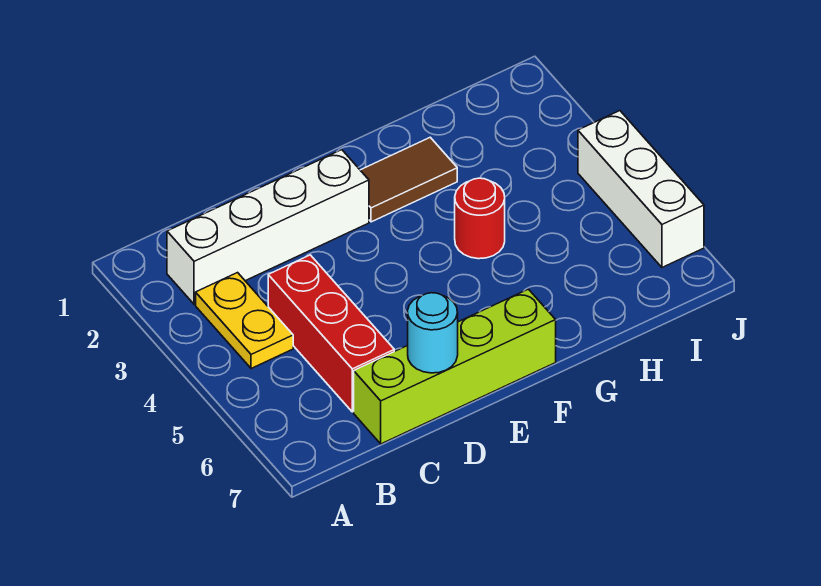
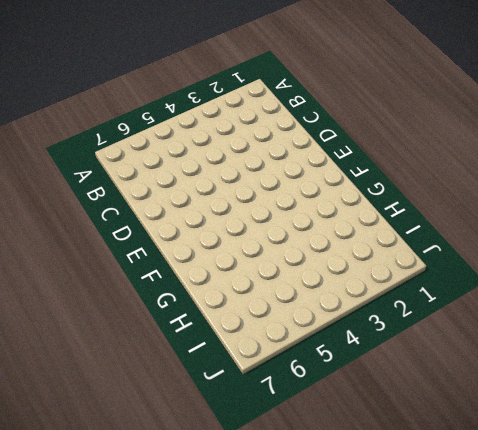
none -> white 1x4 brick [167,150,369,304]
none -> yellow 1x2 plate [196,273,293,369]

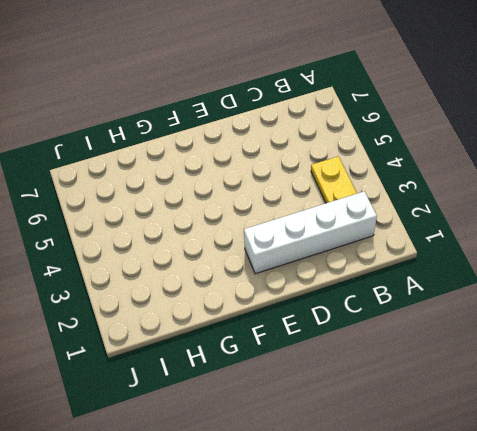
none -> red 1x3 brick [268,255,394,412]
none -> lime 1x4 brick [354,289,556,444]

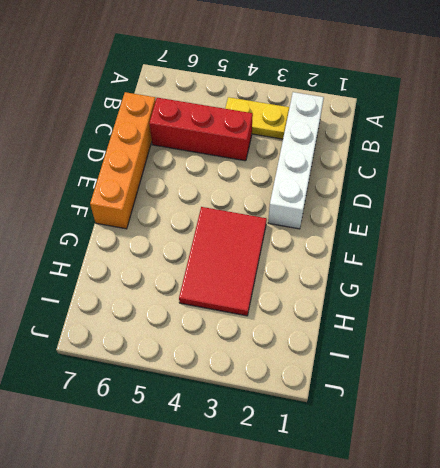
orange 1x4 brick [90,92,156,229] -> lime 1x4 brick [354,289,556,444]
red 2x3 tile [179,207,267,316] -> red 1x1 round brick [455,178,505,259]
none -> brown 1x2 tile [361,137,457,222]
none -> white 1x3 brick [578,111,704,267]

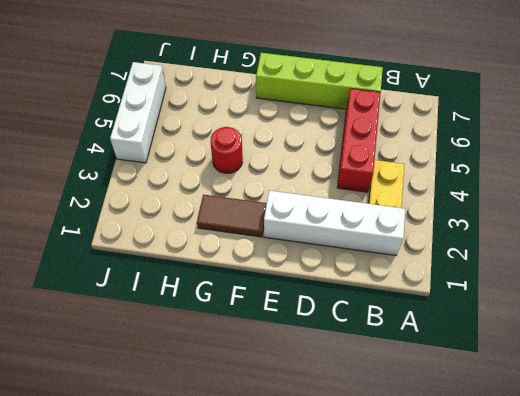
none -> cyan 1x1 round brick [408,293,458,373]

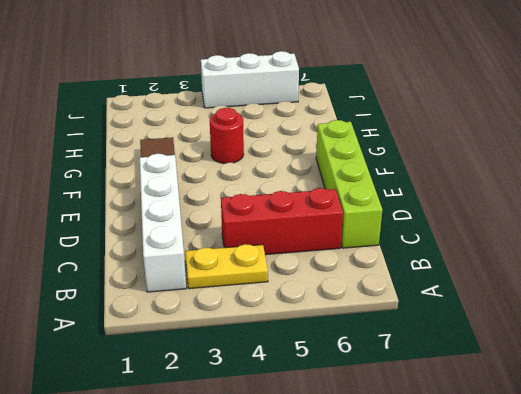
none -> cyan 1x1 round brick [408,293,458,373]

